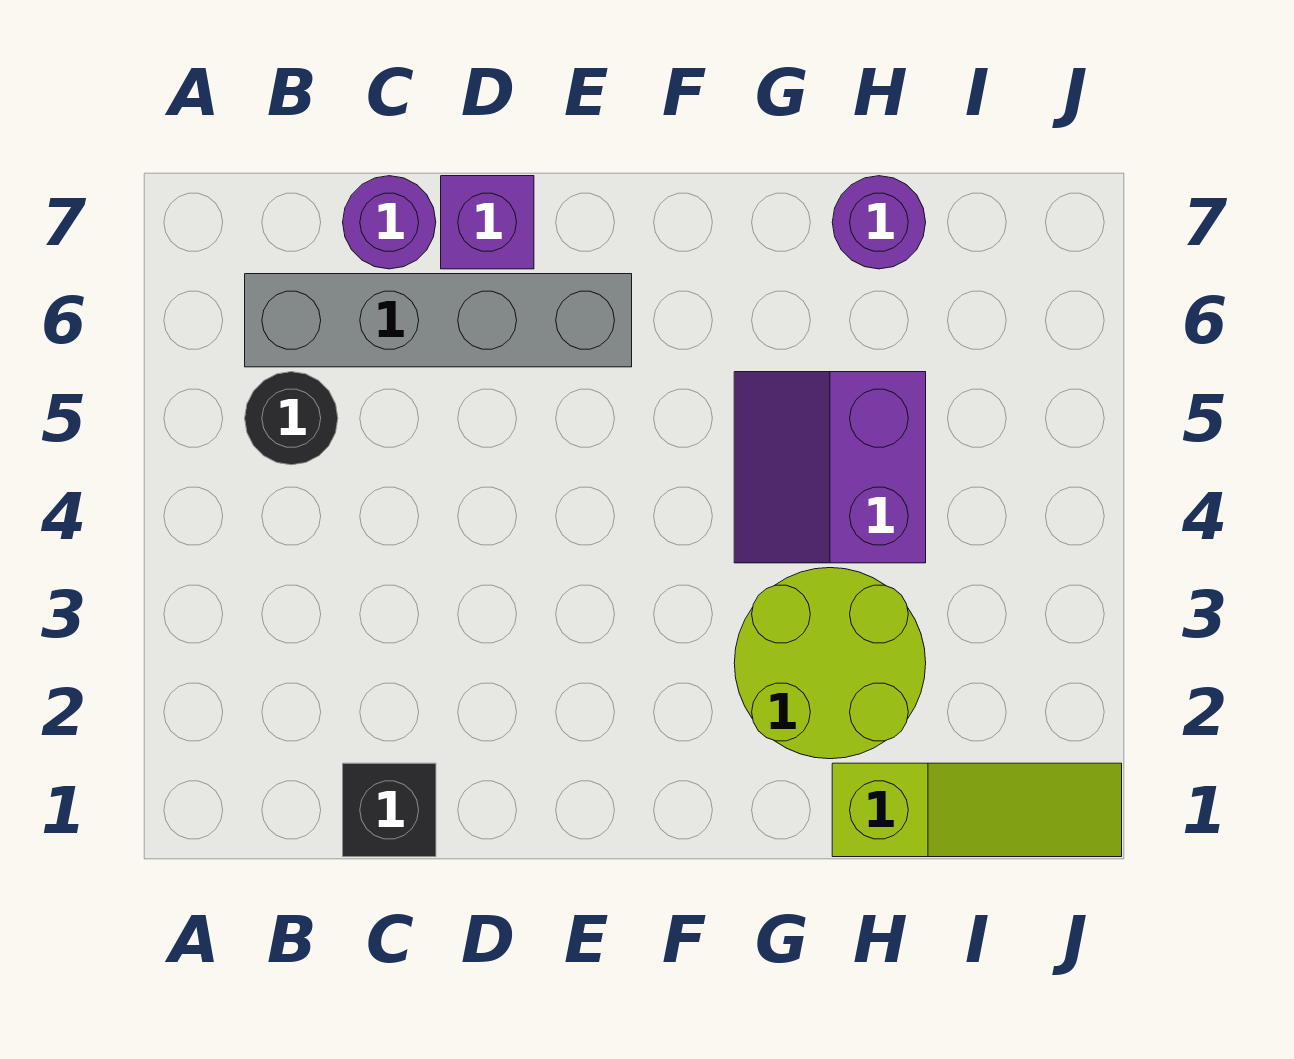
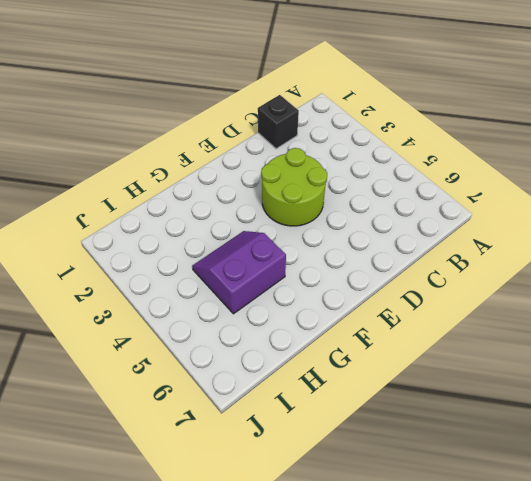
lime 2x2 round brick [261,148,327,226] -> lime 2x2 round brick moved to [734,568,926,759]
purple 2x2 slope [192,231,286,314] -> purple 2x2 slope turned to [734,372,926,563]
none -> black 1x1 round brick [245,372,338,465]
none -> grey 1x4 brick [245,274,632,367]

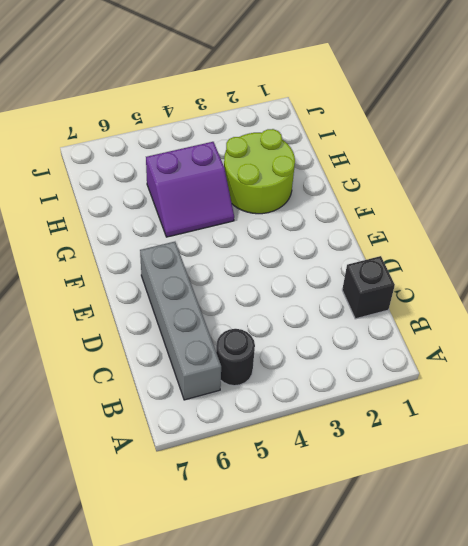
none -> purple 1x1 round brick [343,176,436,269]
none -> purple 1x1 brick [441,176,534,269]

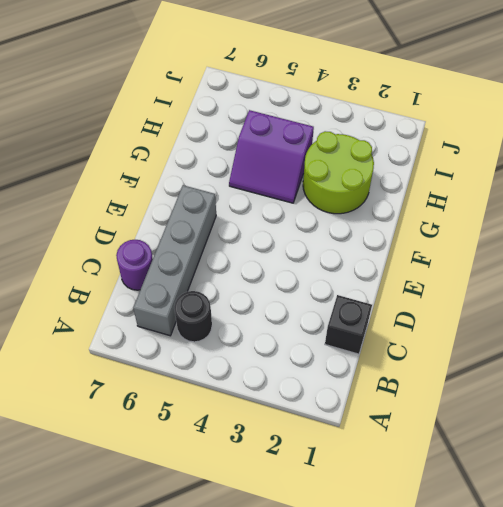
none -> purple 1x1 brick [441,176,534,269]
none -> lime 1x3 slope [832,763,1122,857]

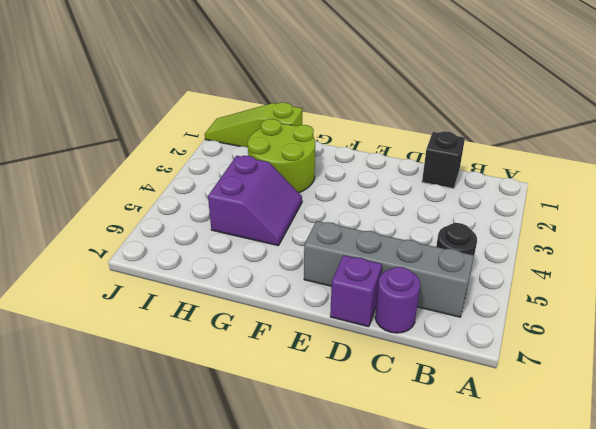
none -> purple 1x1 round brick [832,176,926,269]

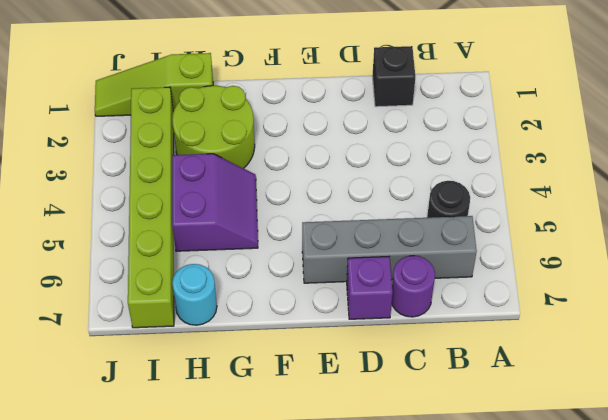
cyan 1x1 round brick [172,264,217,325] -> purple 1x1 round brick [832,176,926,269]
lime 1x6 brick [128,87,174,328] -> none

